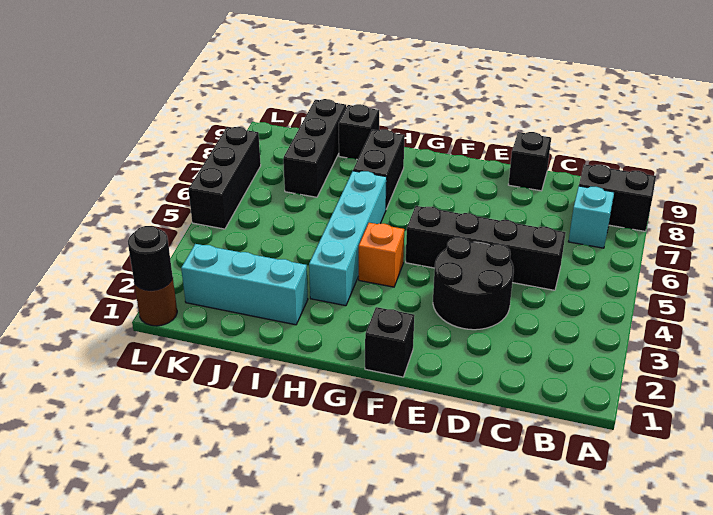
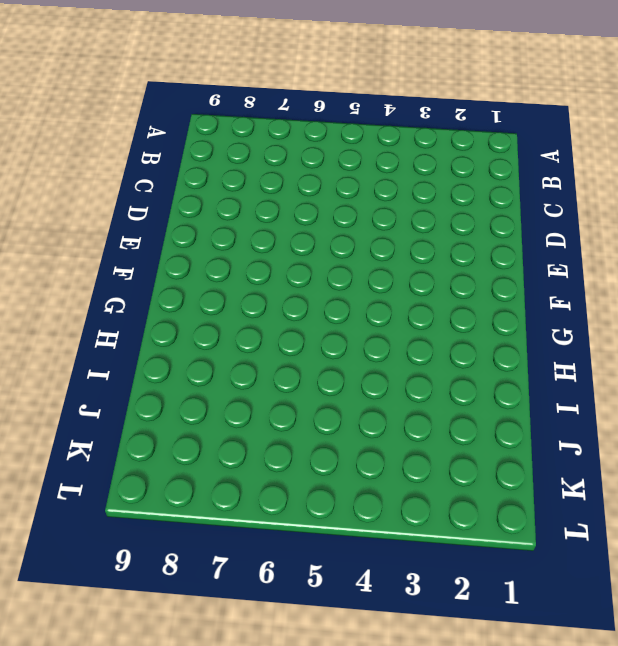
none -> black 1x2 brick [579,164,656,231]
none -> cyan 1x1 brick [568,186,614,248]
none -> black 1x4 brick [406,206,566,290]

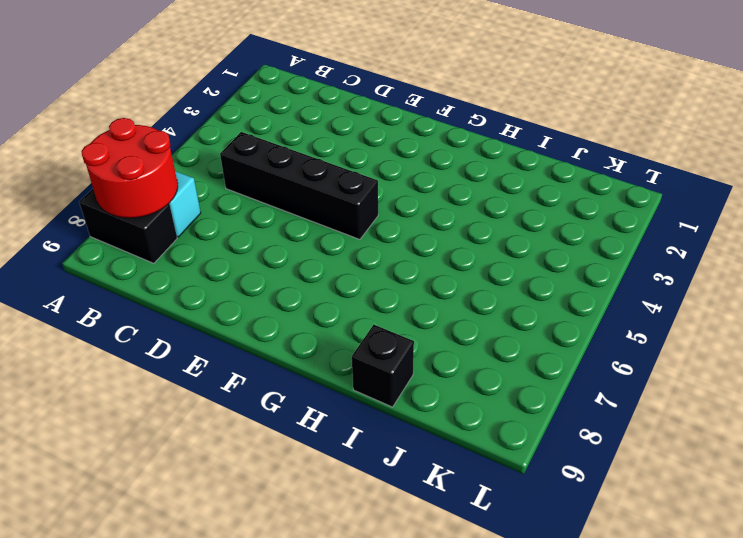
red 2x2 round brick [81,118,178,218] -> none
none -> black 2x2 round brick [433,237,514,330]
none -> black 1x1 brick [508,132,551,191]
none -> black 1x1 brick [365,307,415,377]

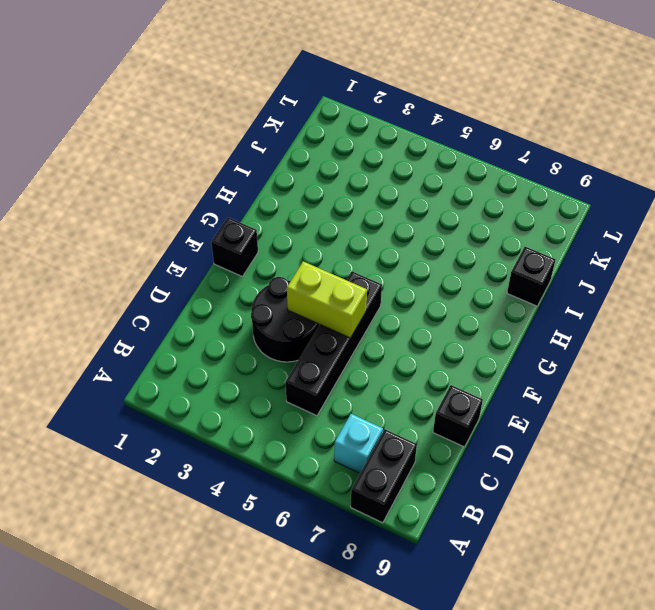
lime 1x2 brick [287,261,367,338] -> none
none -> orange 1x1 brick [359,223,404,287]
none -> cyan 1x4 brick [309,171,387,306]
none -> black 1x2 brick [353,129,405,209]

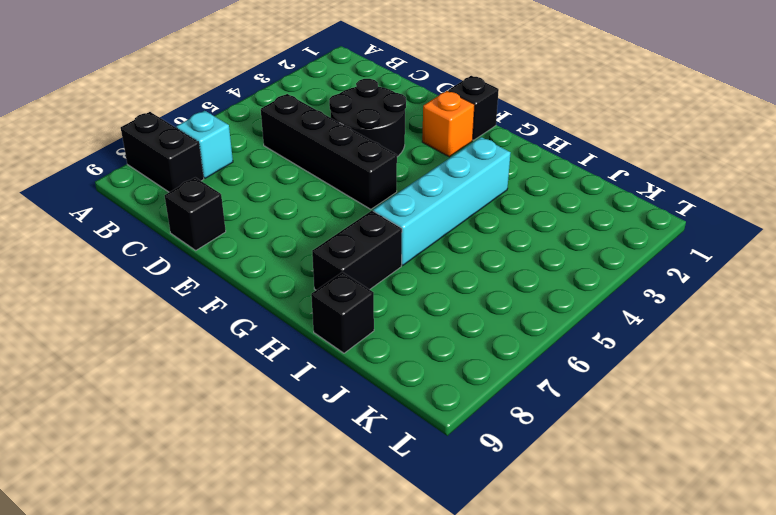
orange 1x1 brick [422,91,475,157] -> orange 1x1 brick moved to [359,223,404,287]
none -> cyan 1x3 brick [181,244,308,325]
none -> black 1x3 brick [283,99,346,197]
none -> brown 1x1 round brick [134,278,177,326]

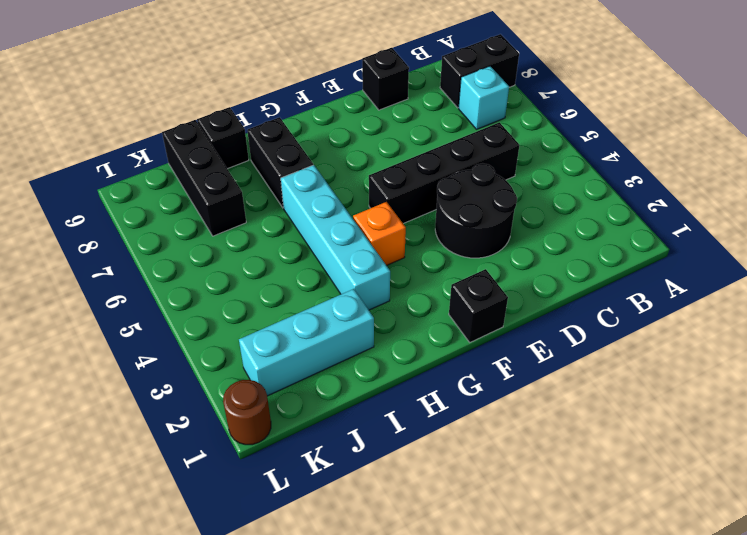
none -> black 1x3 brick [188,127,261,229]
none -> black 1x1 round brick [128,226,173,290]

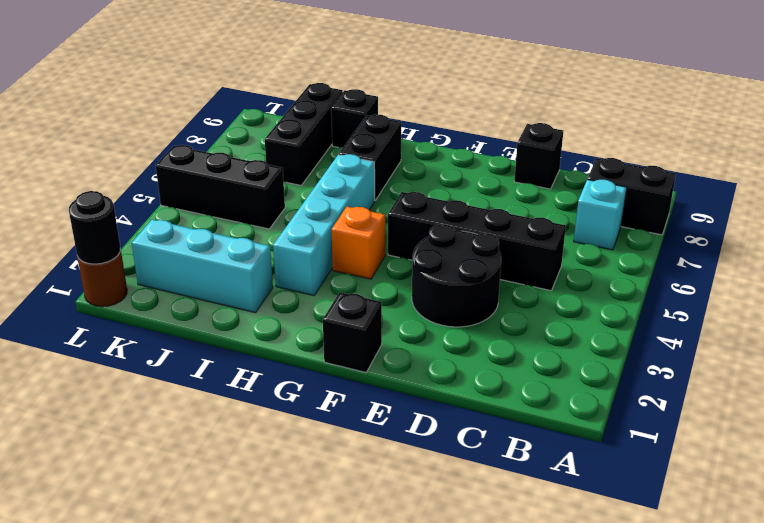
black 1x3 brick [156,145,285,229] -> black 1x3 brick turned to [188,127,261,229]

